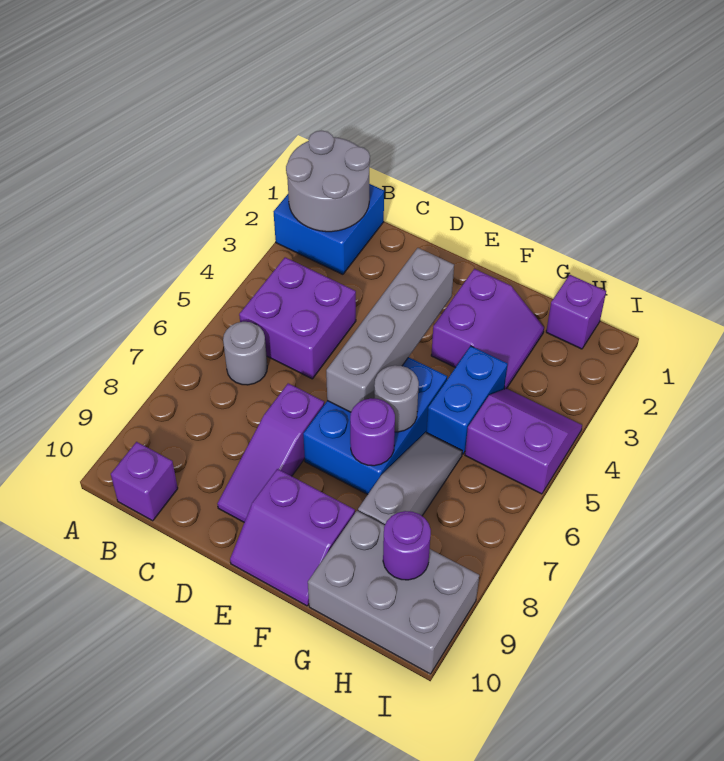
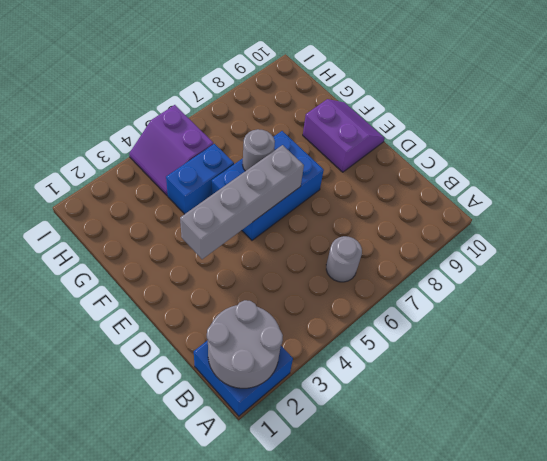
none -> purple 2x2 brick [239,257,356,379]
none -> purple 1x1 brick [111,442,178,521]
none -> purple 1x3 slope [217,383,324,522]

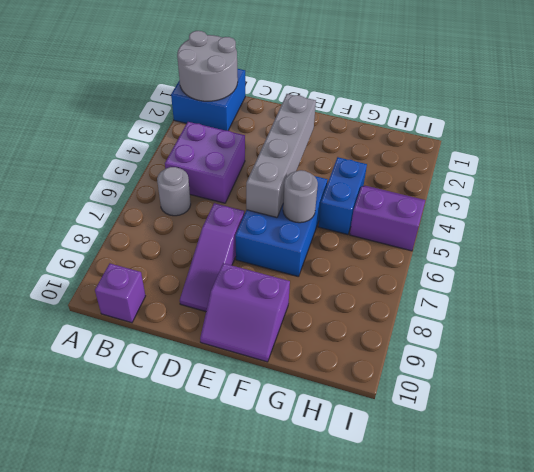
none -> purple 2x2 slope [431,269,544,389]
none -> grey 1x3 slope [358,433,462,525]
none -> grey 2x3 brick [308,511,479,674]

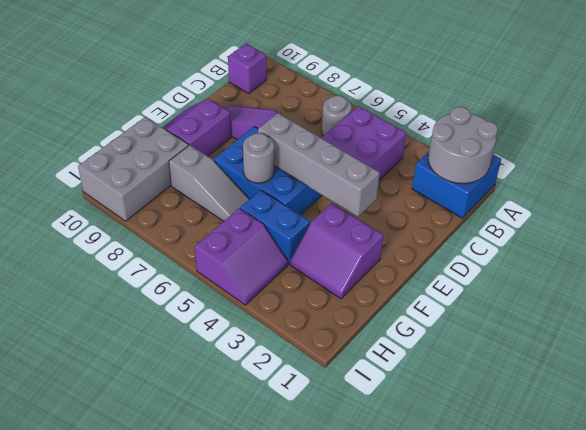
none -> purple 1x1 brick [546,275,606,349]
none -> purple 1x1 round brick [350,398,395,466]
none -> purple 1x1 round brick [383,511,431,580]

